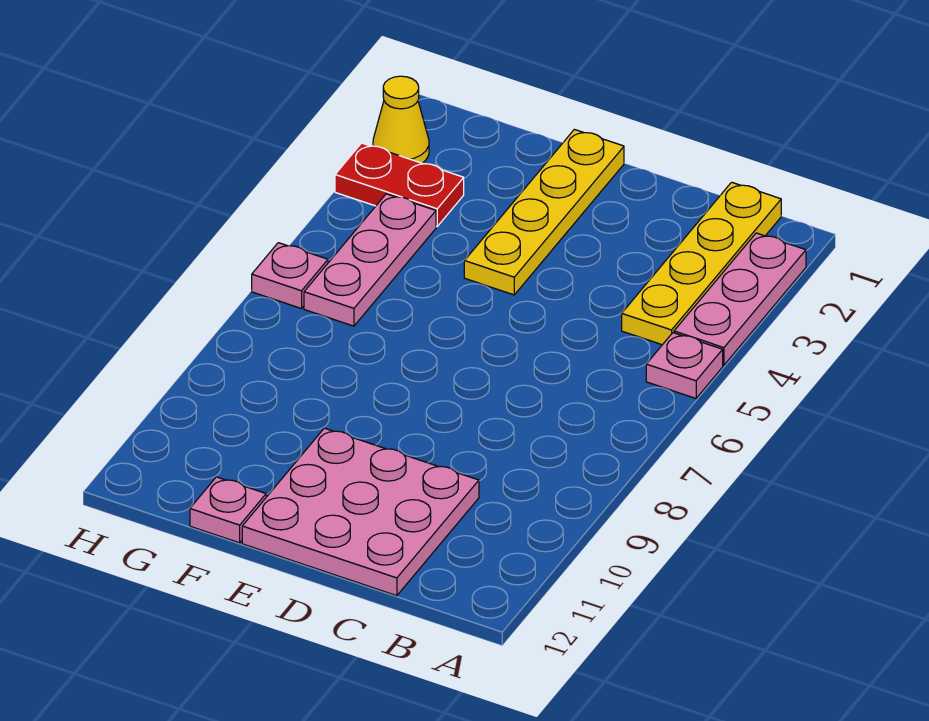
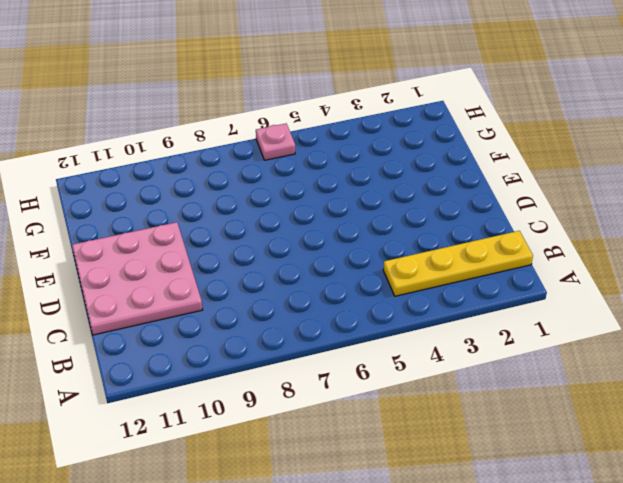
none -> pink 1x3 plate [674,233,806,365]
none -> pink 1x1 plate [646,333,723,398]

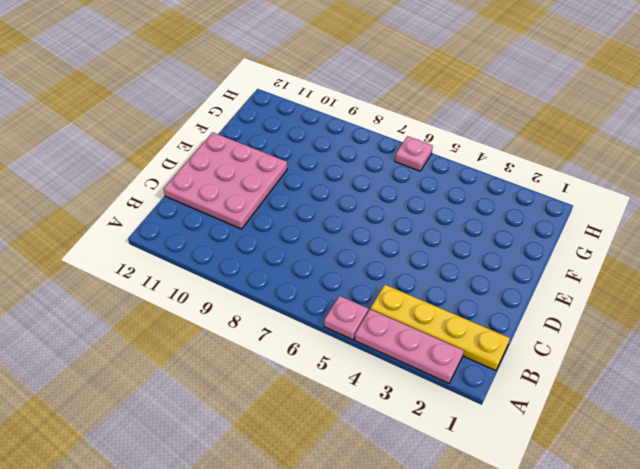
none -> yellow 1x4 plate [464,129,624,295]
none -> pink 1x1 plate [190,477,266,543]

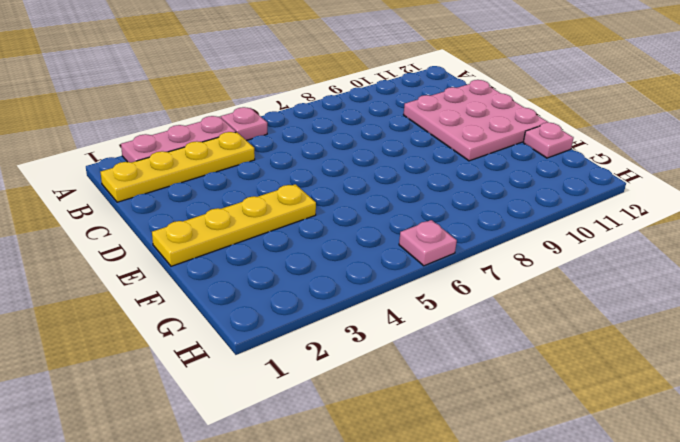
none -> red 1x2 plate [335,143,464,226]
none -> pink 1x3 plate [304,194,436,326]

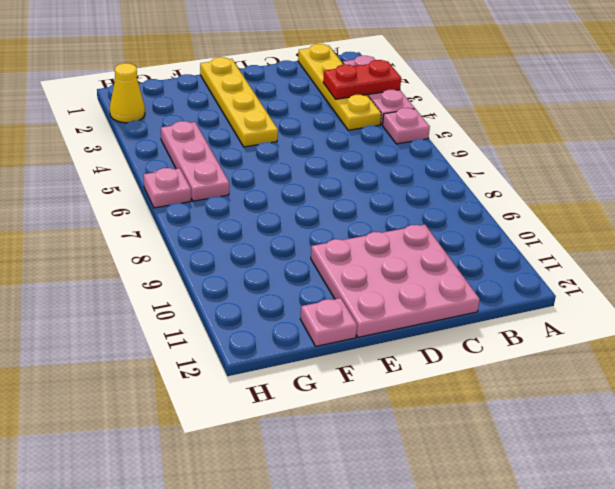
red 1x2 plate [323,60,401,99] -> red 1x2 plate moved to [335,143,464,226]

